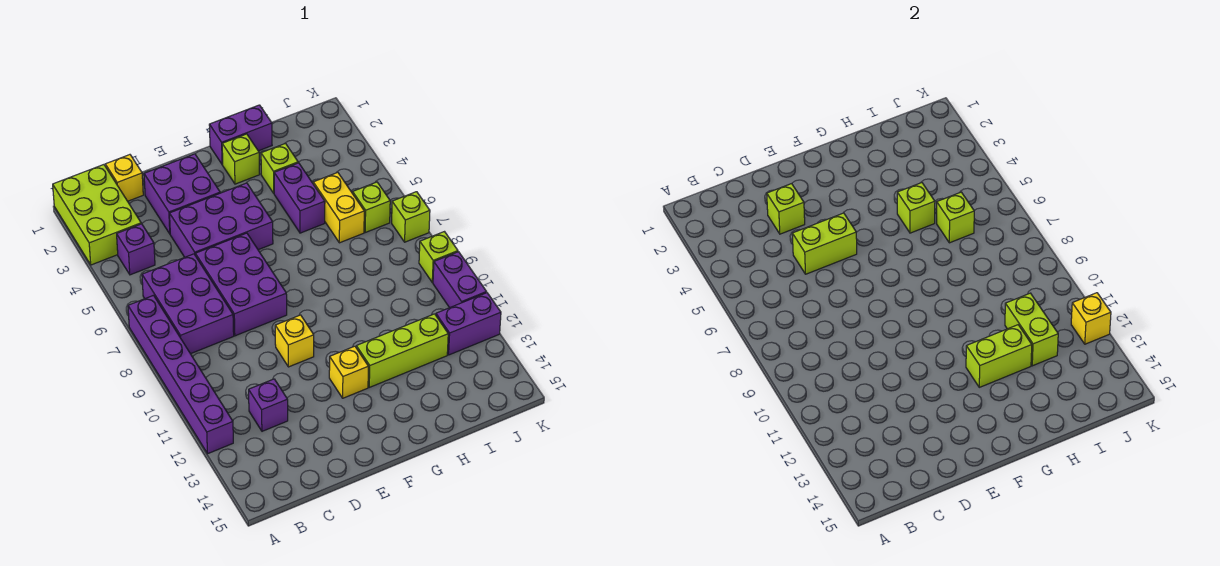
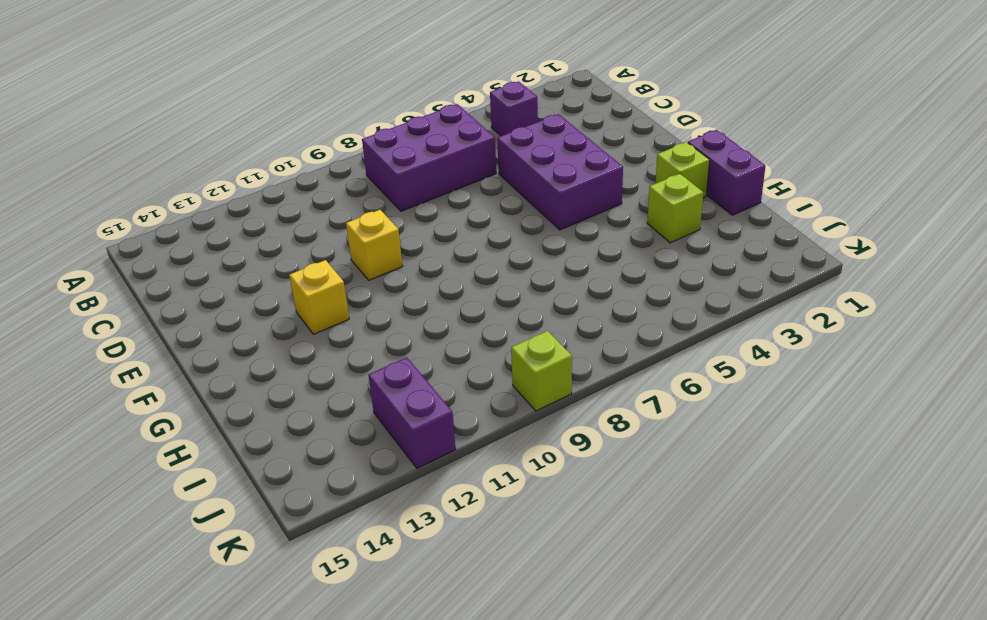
none -> lime 2x3 brick [53,165,141,265]
none -> purple 1x6 brick [128,295,233,454]
none -> yellow 1x1 brick [105,155,143,201]

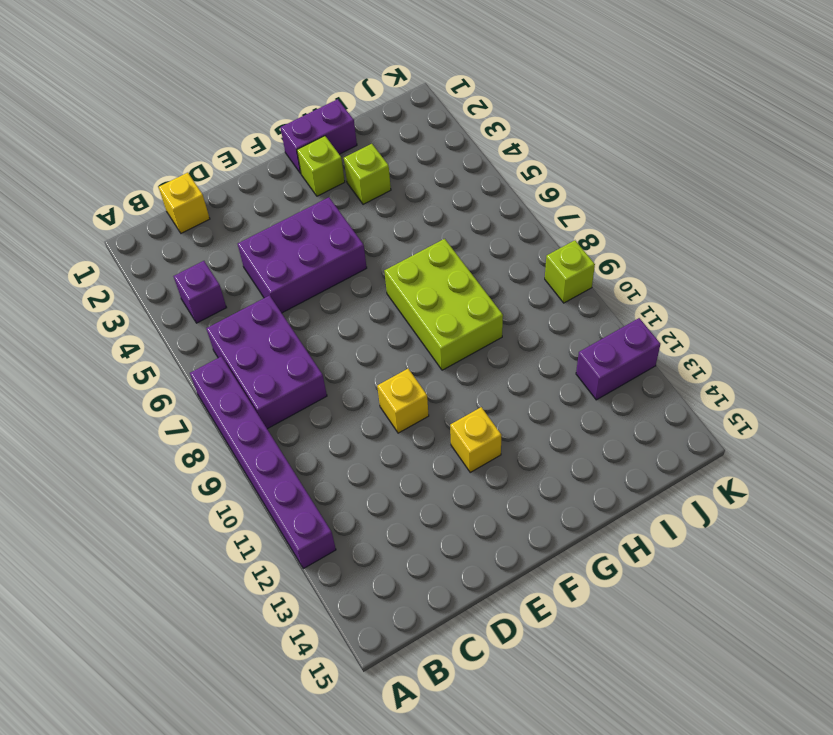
lime 2x3 brick [384,239,503,370] -> lime 2x3 brick moved to [53,165,141,265]
none -> purple 1x1 brick [249,379,288,431]
none -> purple 2x2 brick [144,154,220,234]
none -> purple 2x3 brick [195,233,287,336]

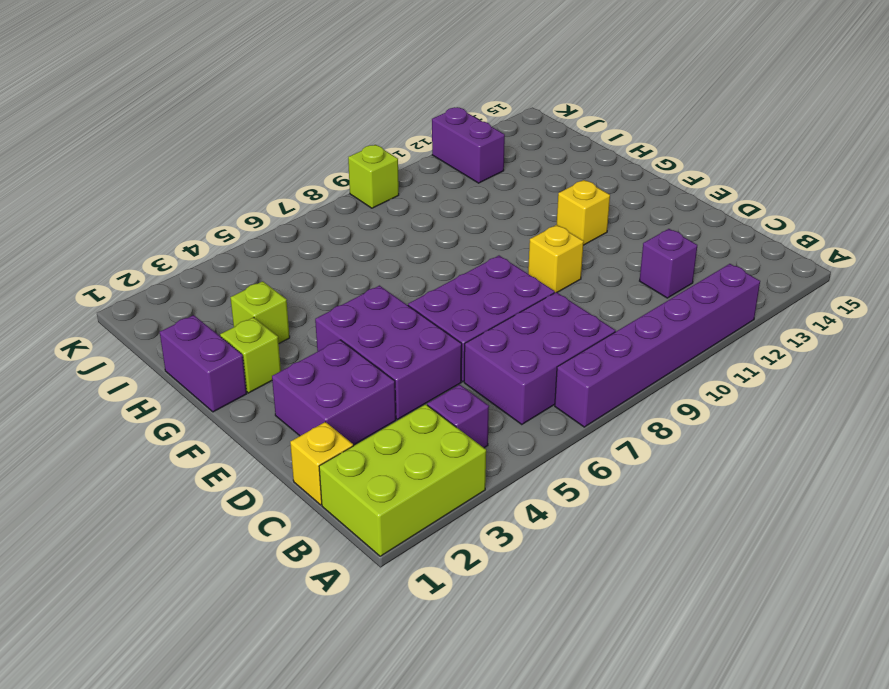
none -> lime 1x3 brick [356,314,448,387]
none -> purple 1x2 brick [274,163,325,233]
none -> yellow 1x2 brick [313,172,364,243]

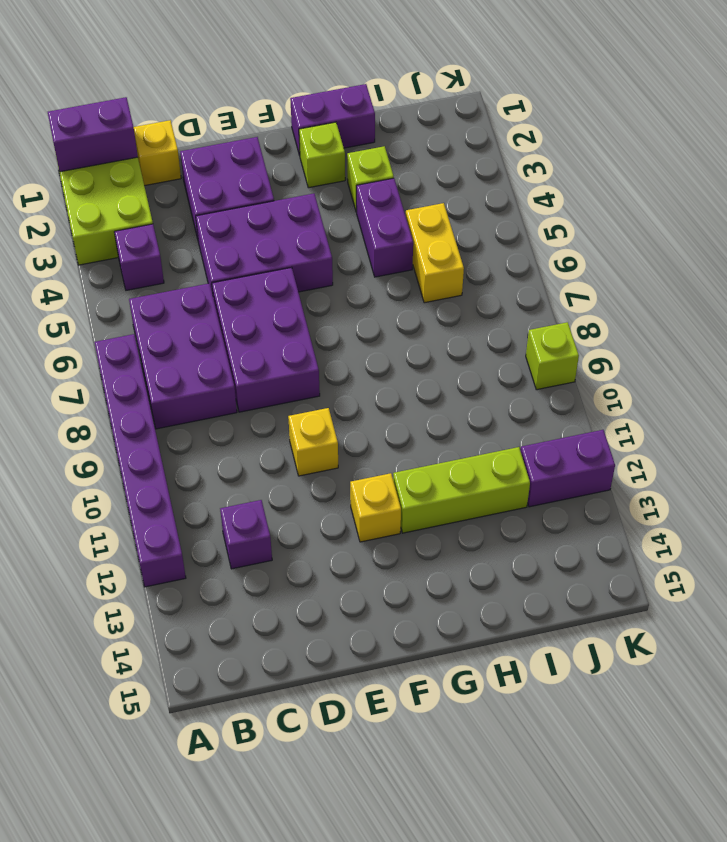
purple 1x2 brick [48,97,138,172] -> purple 1x2 brick turned to [433,252,486,308]
none -> lime 1x1 brick [353,182,390,232]
none -> lime 1x1 brick [392,192,430,242]
none -> lime 1x1 brick [767,184,805,234]

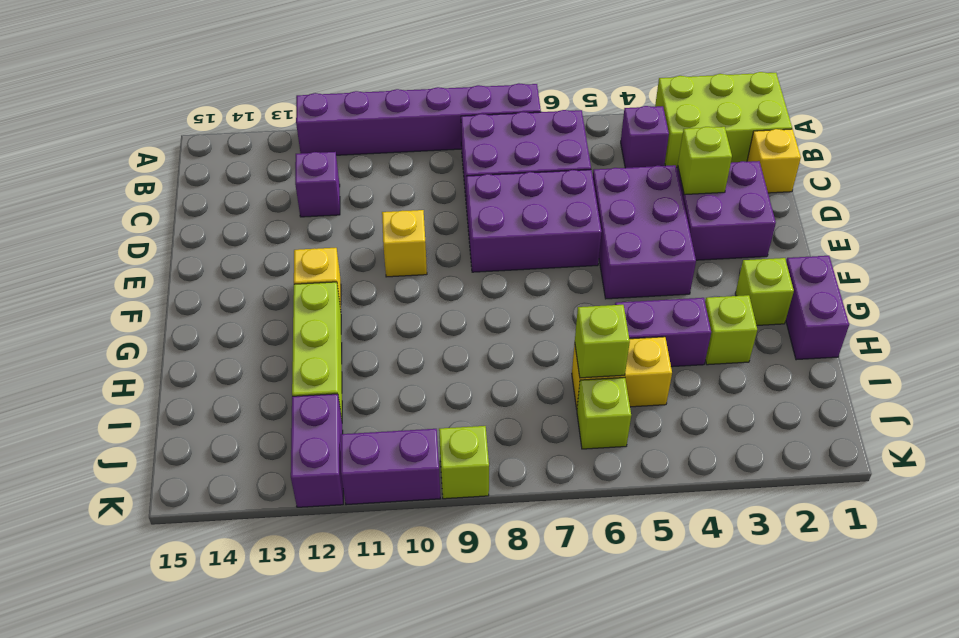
none -> lime 1x1 brick [392,192,430,242]
none -> lime 1x2 brick [792,213,857,274]
none -> lime 1x2 brick [966,325,1032,387]

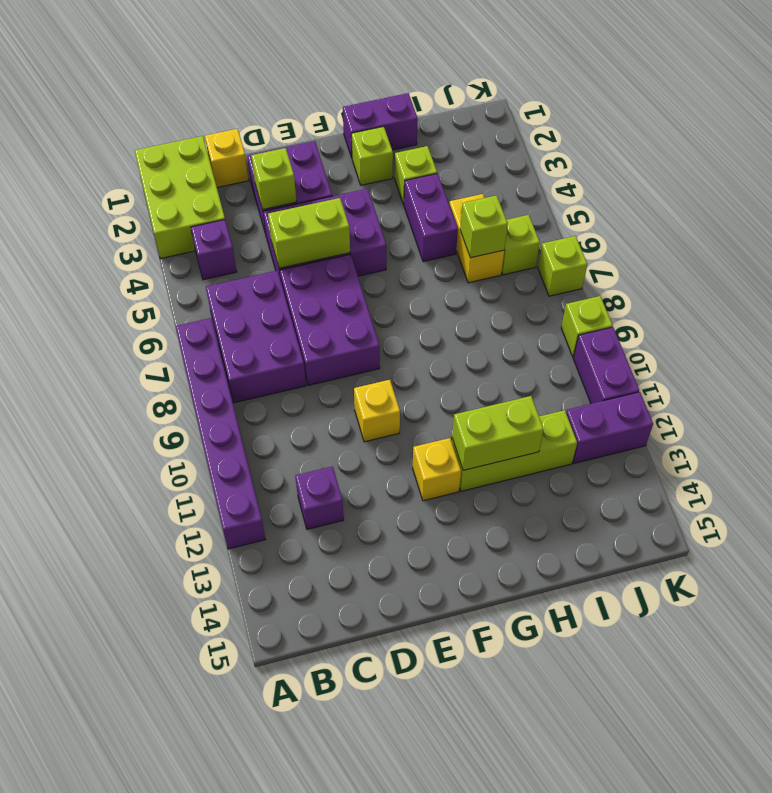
none -> lime 1x1 brick [897,183,935,233]
none -> lime 1x2 brick [1005,293,1058,366]
none -> yellow 1x1 brick [1071,293,1111,344]

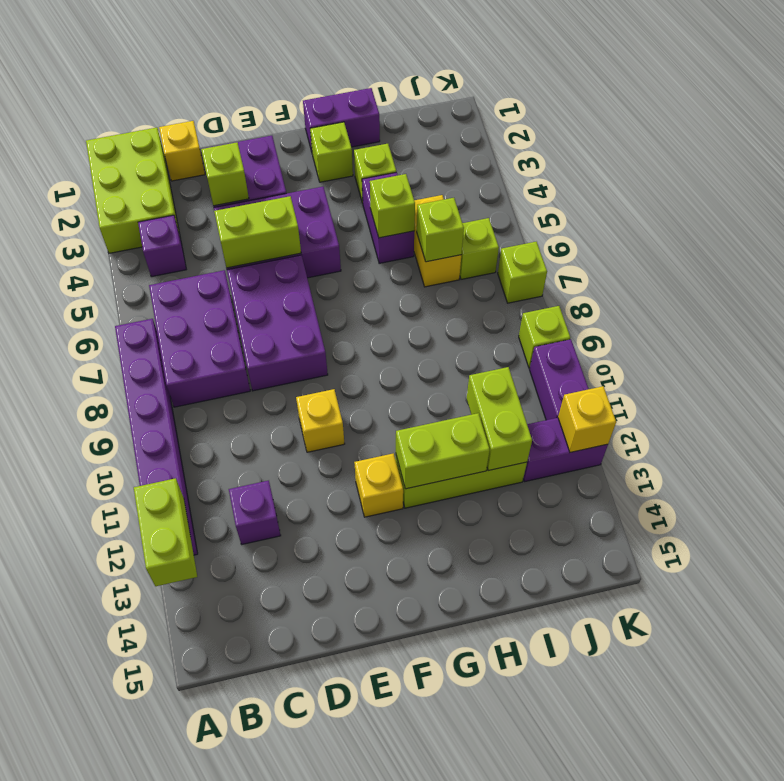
lime 1x2 brick [134,478,197,586] -> none

